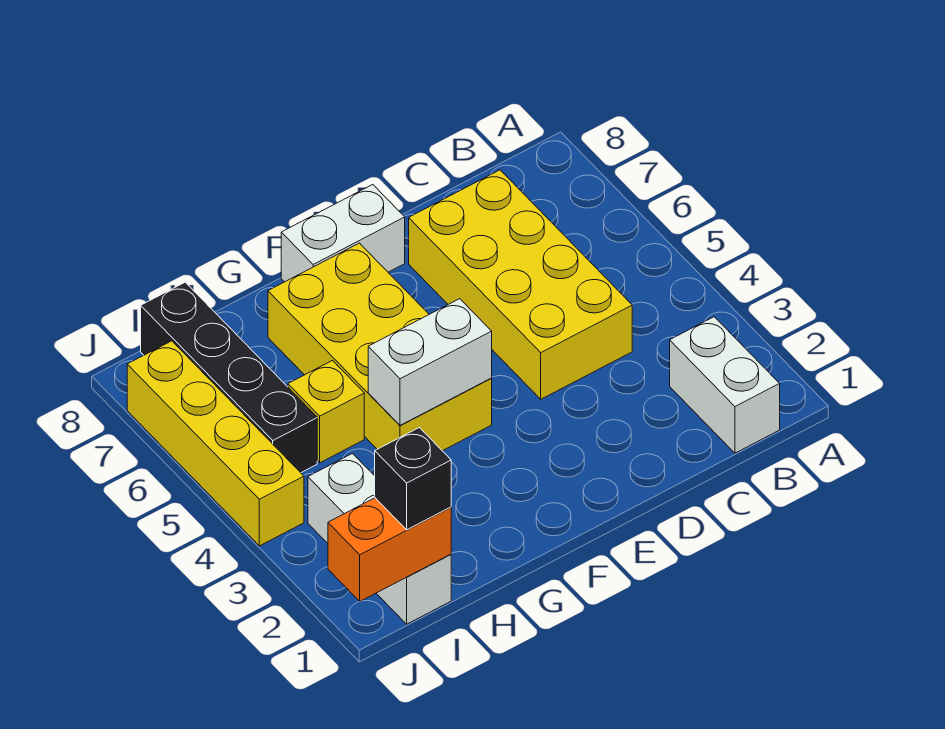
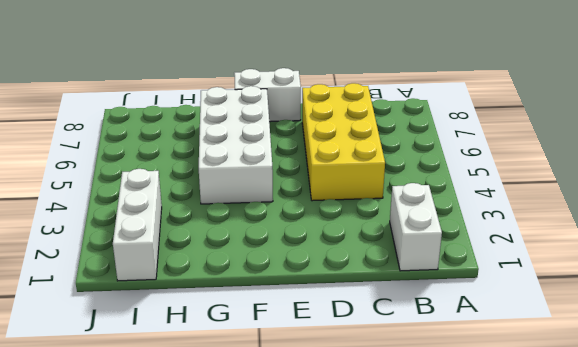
white 2x4 brick [199,86,273,204] -> yellow 2x4 brick [268,243,492,451]
none -> yellow 1x1 brick [288,361,364,463]
none -> black 1x4 brick [141,282,317,473]

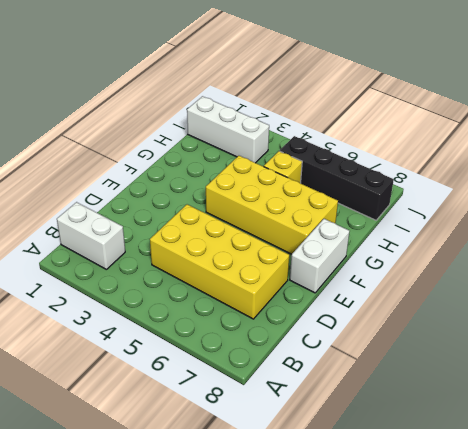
none -> yellow 1x4 brick [127,341,304,546]
none -> white 1x2 brick [368,299,492,425]

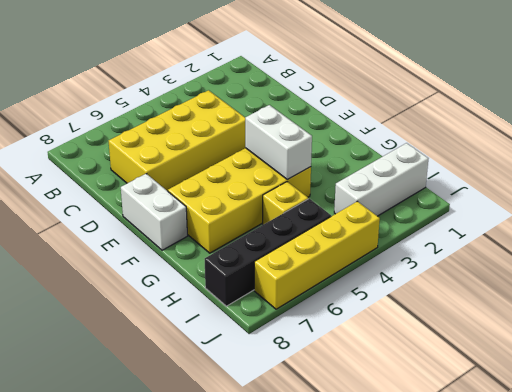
none -> white 1x2 brick [670,317,780,453]
none -> orange 1x2 brick [328,498,451,601]

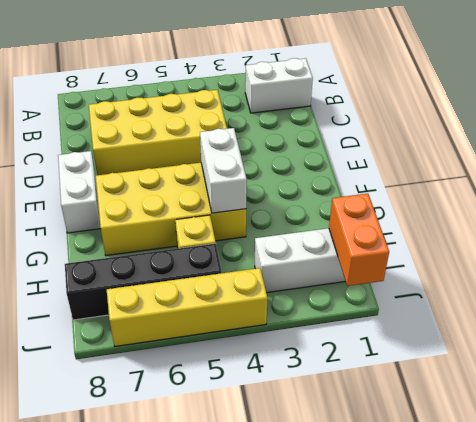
none -> black 1x1 brick [374,428,451,530]

